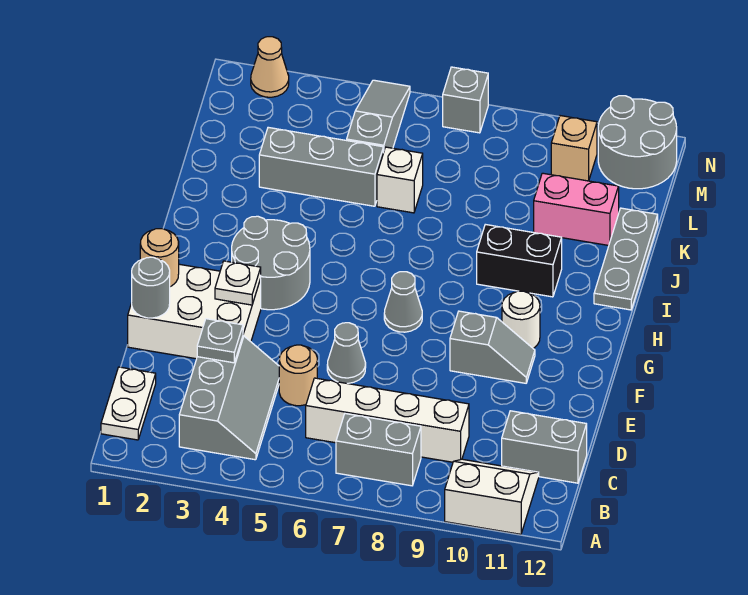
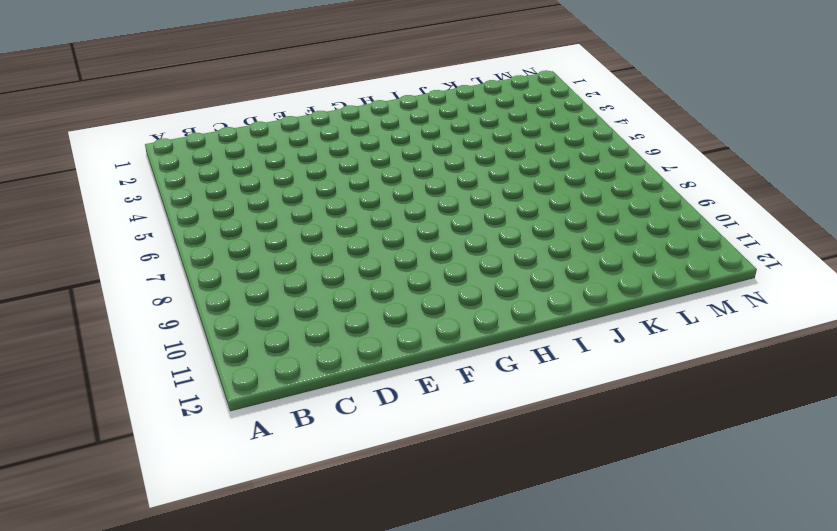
none -> white 2x2 slope [445,459,539,534]
none -> white 1x2 plate [101,367,156,440]
none -> grey 2x3 slope [179,336,279,460]

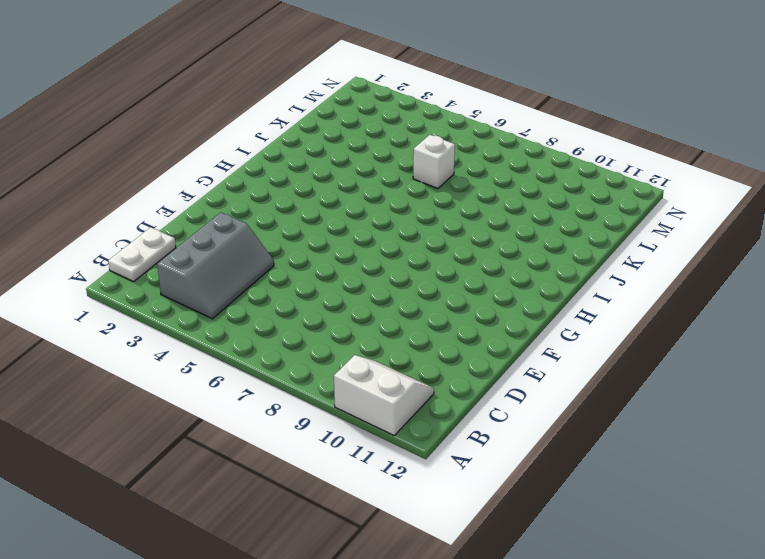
none -> grey 1x2 brick [336,414,421,486]
none -> white 1x4 brick [306,378,469,462]
none -> grey 1x2 brick [502,411,587,483]

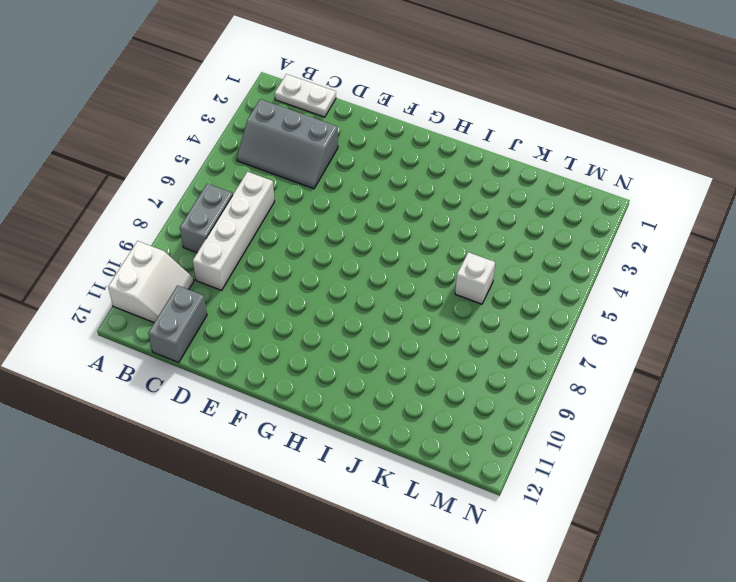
none -> tan 1x1 round brick [279,345,317,406]
none -> white 2x3 brick [128,264,261,359]
none -> grey 1x1 cone [327,323,366,383]

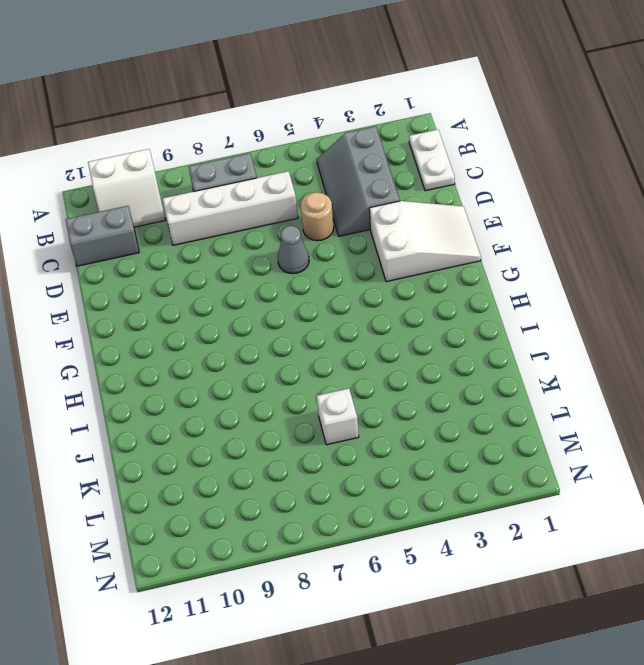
white 2x3 slope [369,201,481,282] -> white 2x3 brick [128,264,261,359]
none -> grey 1x2 slope [450,311,535,383]
none -> grey 2x2 round brick [232,216,310,310]
none -> grey 1x1 cone [384,272,422,332]

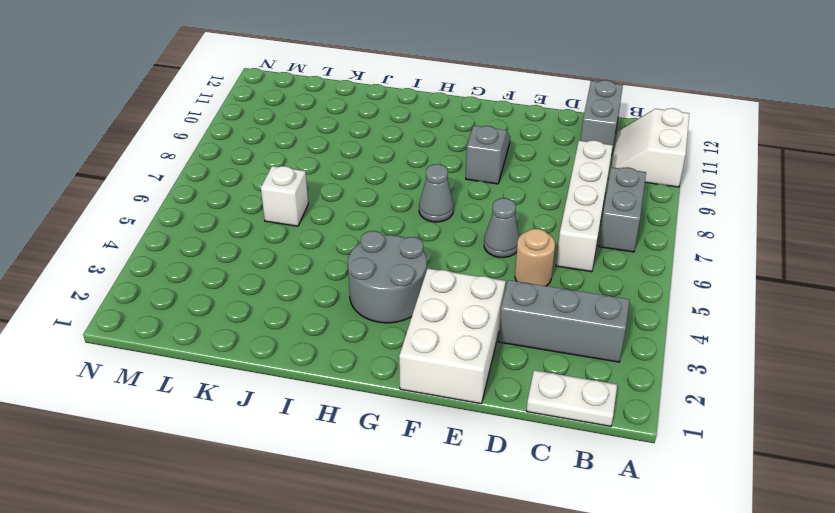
none -> white 1x1 round brick [502,291,540,348]
none -> black 1x2 brick [477,224,562,297]
none -> grey 1x3 plate [594,208,658,310]

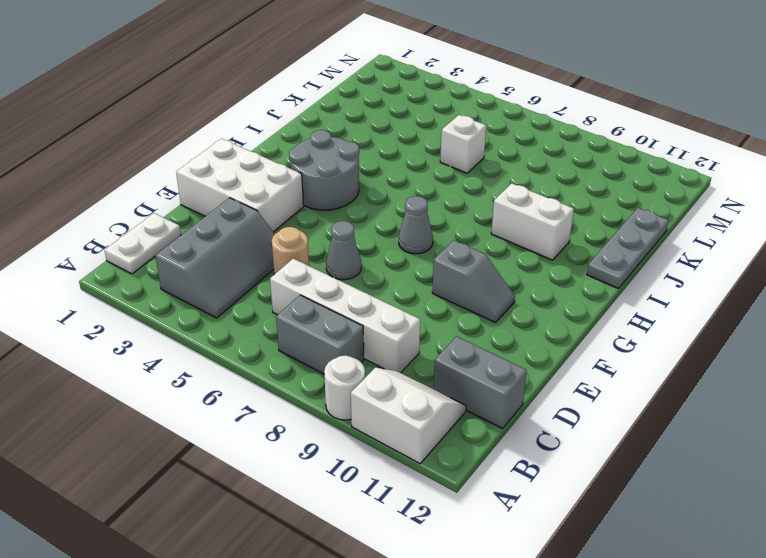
white 1x1 round brick [324,355,365,420] -> white 1x1 round brick moved to [502,291,540,348]
white 1x2 brick [491,183,574,260] -> black 1x2 brick [477,224,562,297]
none -> grey 1x3 brick [259,127,383,206]
none -> pink 1x2 brick [534,173,619,245]
none -> grey 1x3 slope [347,80,410,153]

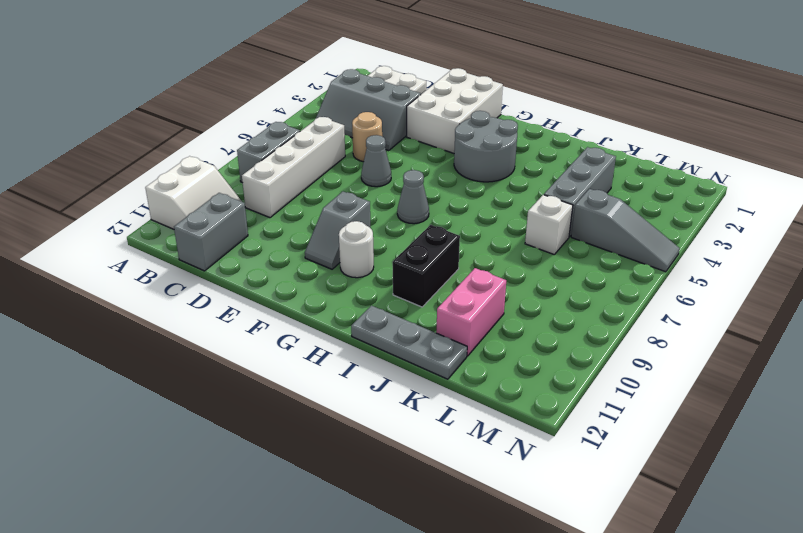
none -> tan 1x1 brick [551,116,597,181]
none -> grey 2x2 round brick [598,96,677,189]
none -> tan 1x1 cone [251,37,289,97]

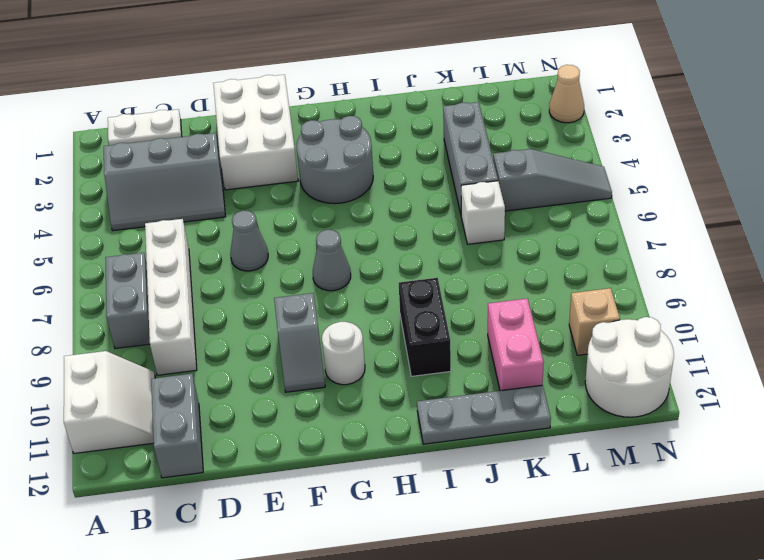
white 2x2 round brick [585,317,674,417] -> grey 2x2 round brick [598,96,677,189]
none -> tan 1x1 round brick [279,345,317,406]
none -> grey 1x1 brick [443,67,488,133]
none -> grey 1x1 plate [197,319,243,363]

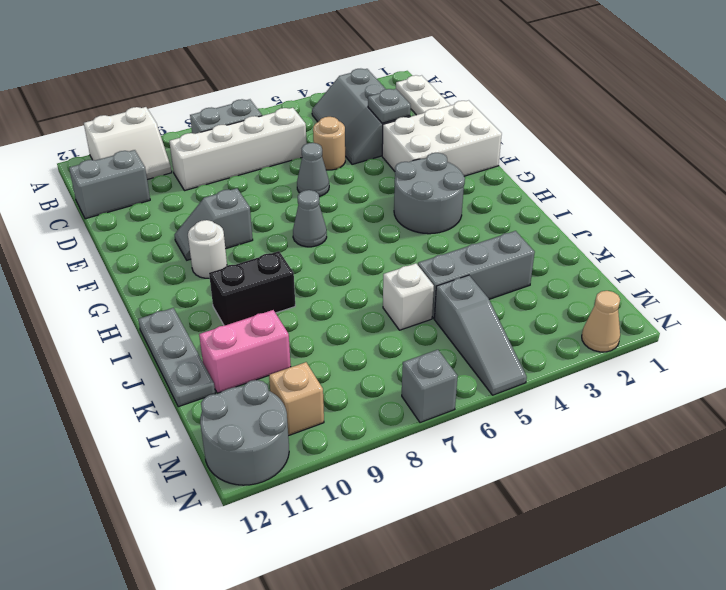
none -> grey 1x1 round brick [132,257,170,318]
none -> tan 1x1 round brick [140,229,179,287]
none -> white 1x1 plate [215,261,261,305]

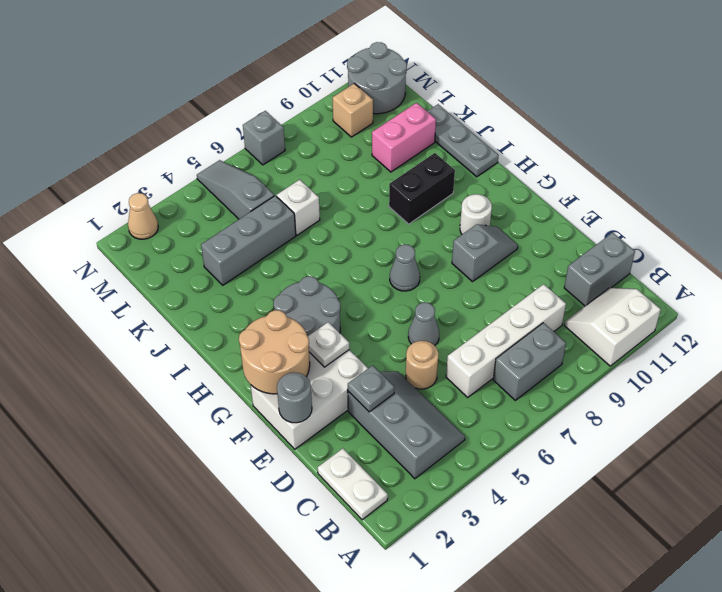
tan 2x2 round brick [239,310,310,394] -> tan 1x1 round brick [140,229,179,287]

